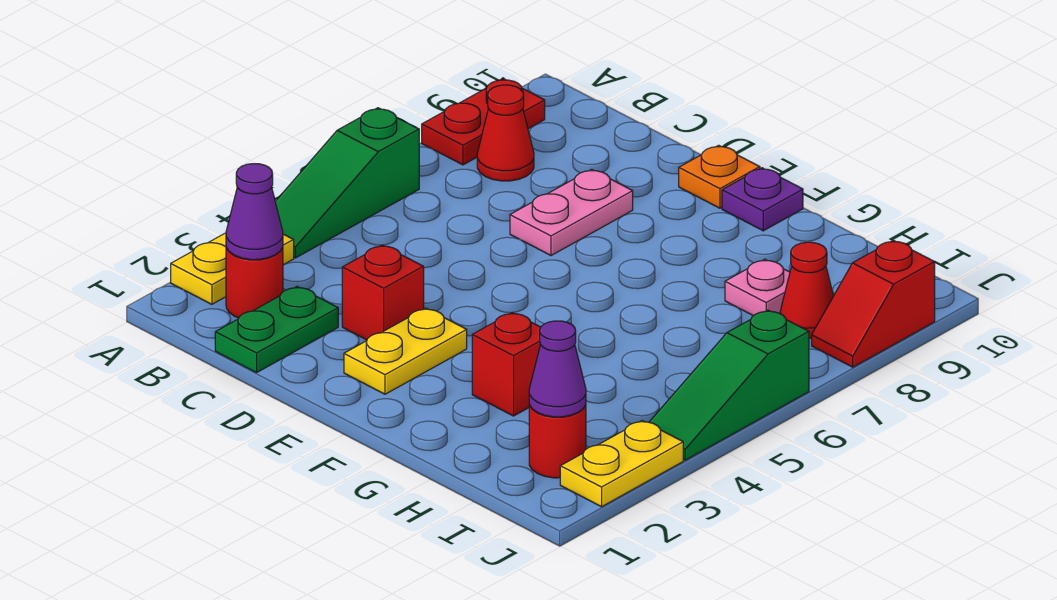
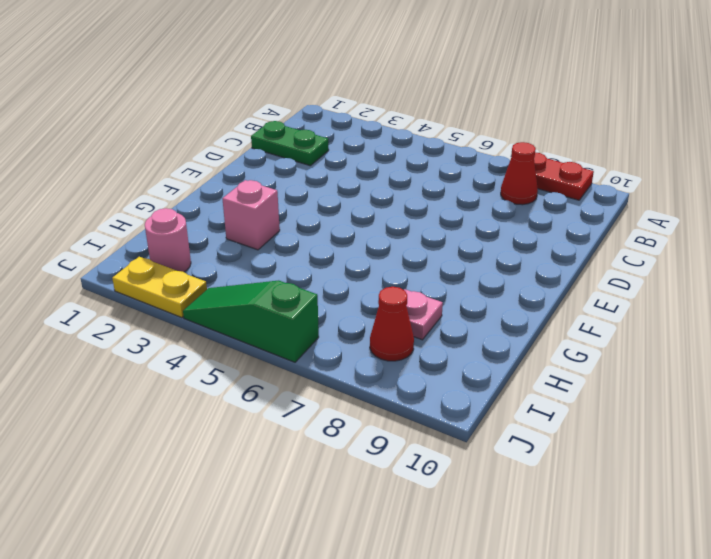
pink 1x1 brick [222,180,280,250] -> red 1x1 brick [472,312,541,416]
pink 1x1 round brick [145,208,191,272] -> red 1x1 round brick [529,405,586,478]
none -> yellow 1x2 plate [171,233,294,304]
none -> green 1x3 slope [275,108,419,258]
none -> red 1x1 round brick [226,247,283,318]

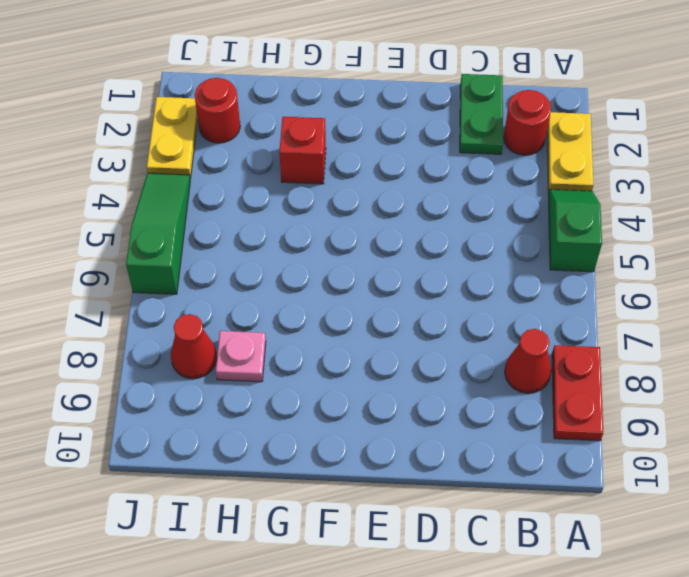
green 1x2 slope [548,189,602,272] -> green 1x3 slope [275,108,419,258]
none -> red 1x1 brick [342,245,424,340]
none -> pink 1x2 plate [510,169,633,256]
none -> yellow 1x2 plate [344,308,467,394]

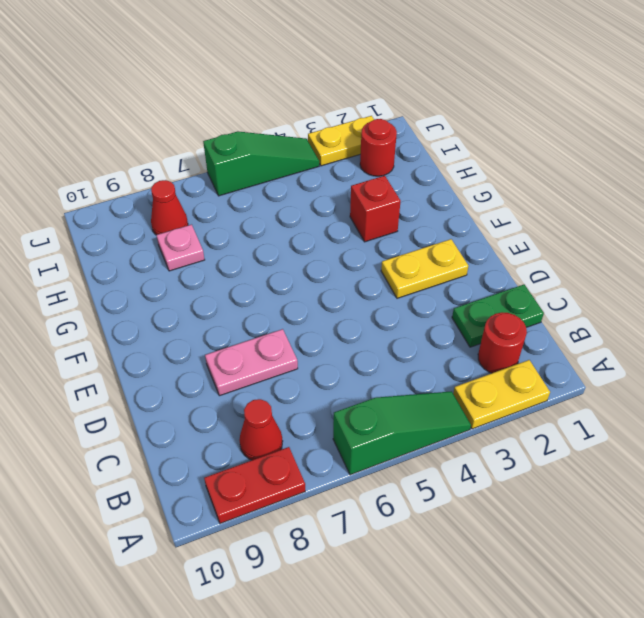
none -> red 1x1 brick [342,245,424,340]
none -> orange 1x1 plate [679,145,760,208]
none -> purple 1x1 plate [722,168,803,231]

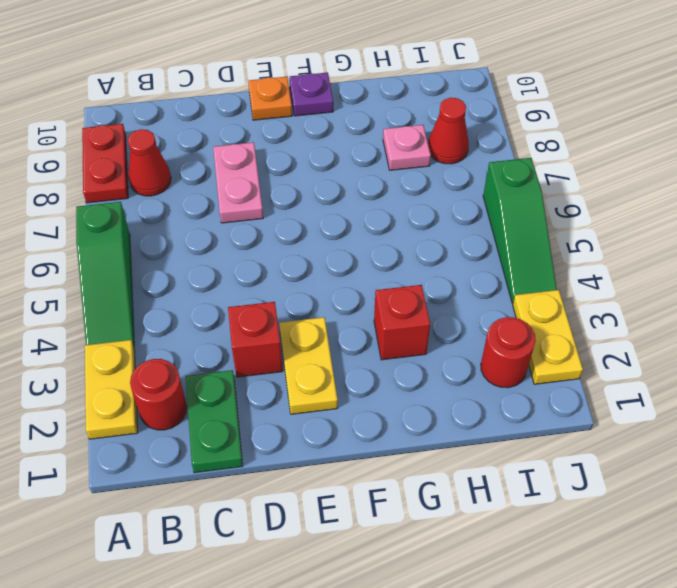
none -> red 1x2 slope [812,240,935,367]
none -> purple 1x1 cone [226,164,283,260]
none -> purple 1x1 cone [529,321,586,417]

